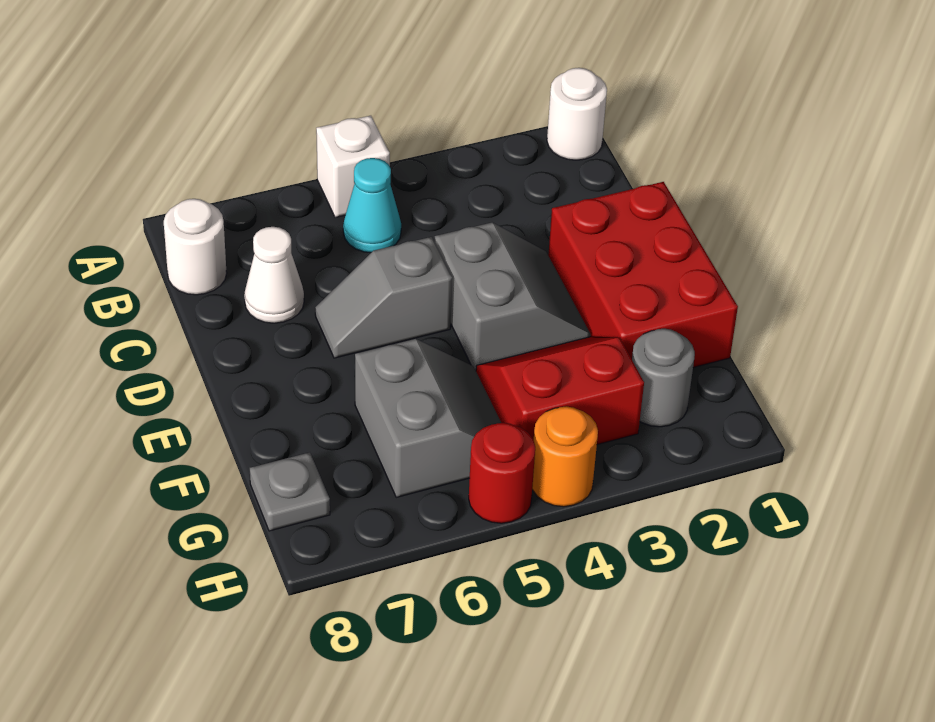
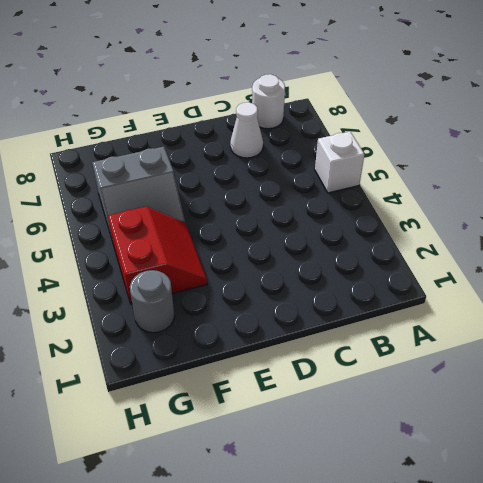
none -> white 1x1 round brick [547,68,607,160]
none -> cyan 1x1 cone [343,158,401,253]
none -> red 2x3 brick [548,182,738,367]

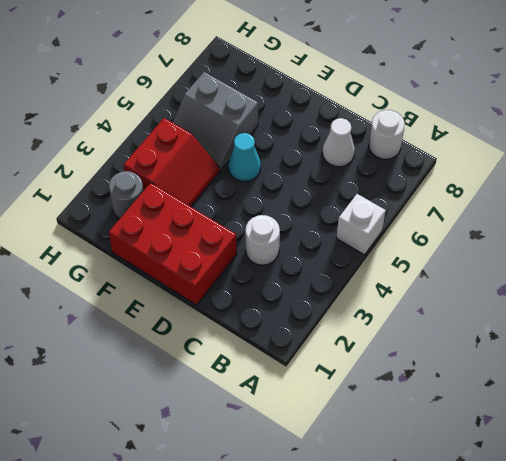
white 1x1 round brick [245,215,280,265] -> white 1x1 round brick moved to [547,68,607,160]
cyan 1x1 cone [228,133,261,182] -> cyan 1x1 cone moved to [343,158,401,253]
none -> grey 2x2 slope [434,223,591,370]
none -> grey 1x2 slope [315,237,452,358]
none -> grey 1x1 plate [250,452,330,531]

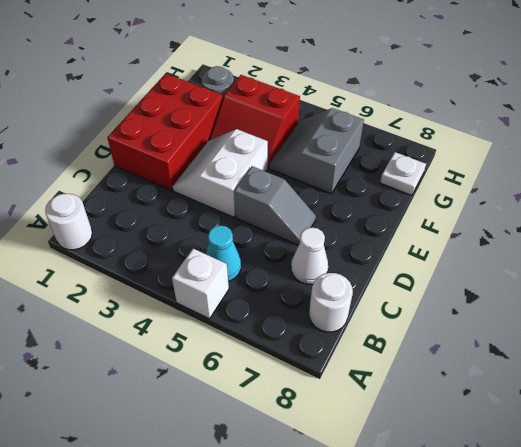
white 2x2 slope [173,129,268,217] -> grey 2x2 slope [434,223,591,370]
white 1x1 plate [380,152,426,196] -> grey 1x1 plate [250,452,330,531]
none -> orange 1x1 round brick [532,406,598,507]
none -> red 1x1 round brick [469,423,535,523]

